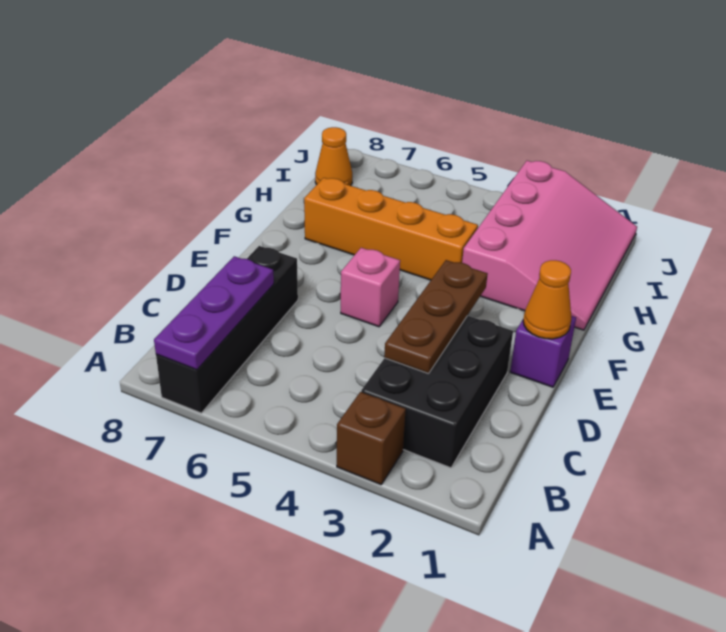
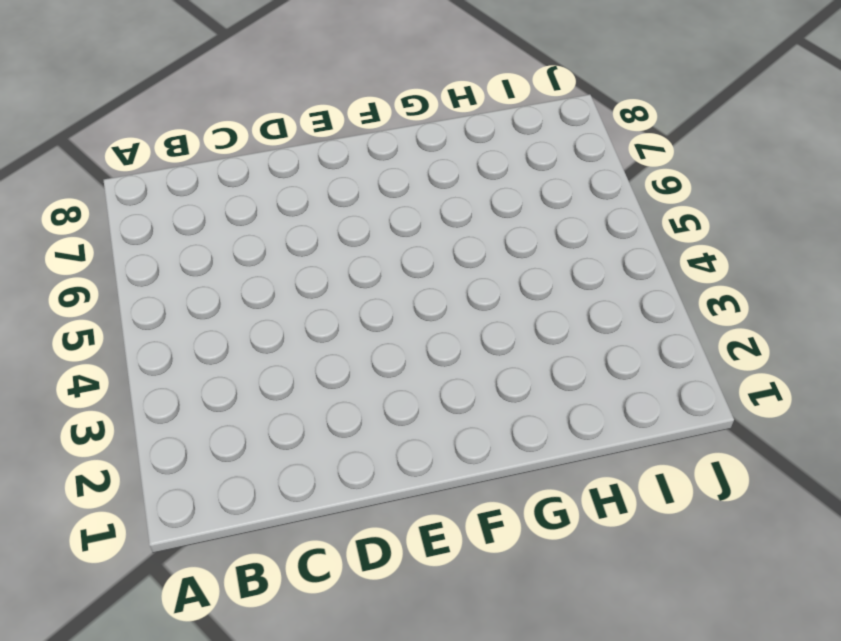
none -> brown 1x1 brick [337,392,406,485]
none -> black 1x4 brick [156,246,298,413]

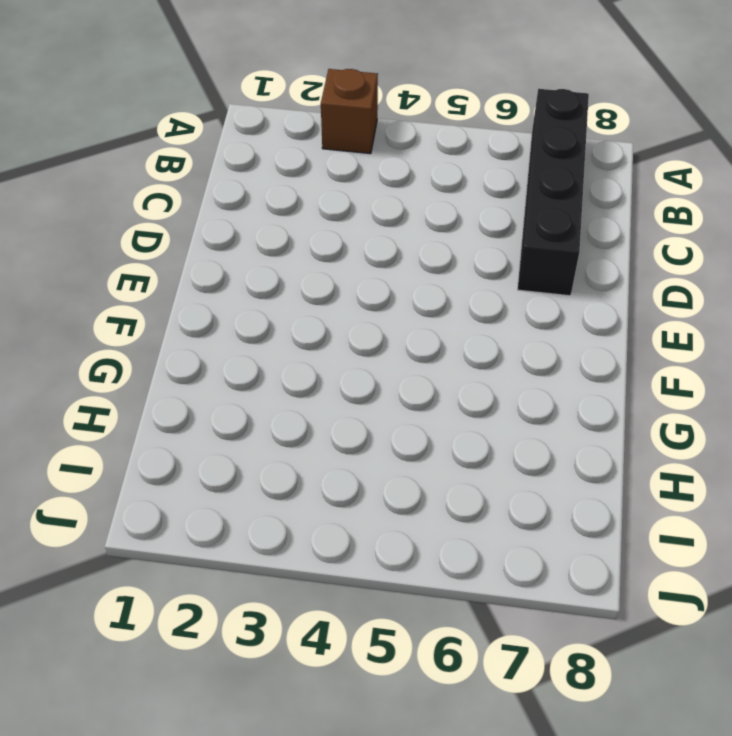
none -> black 2x3 brick [361,316,513,468]
none -> purple 1x1 brick [510,316,576,387]

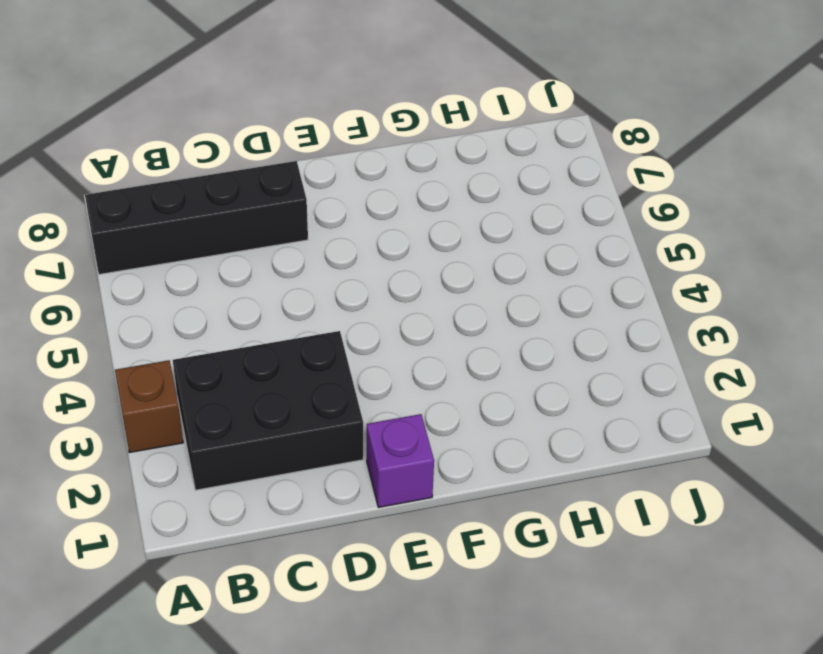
none -> pink 1x1 brick [341,248,400,327]
none -> pink 3x4 slope [462,161,637,330]

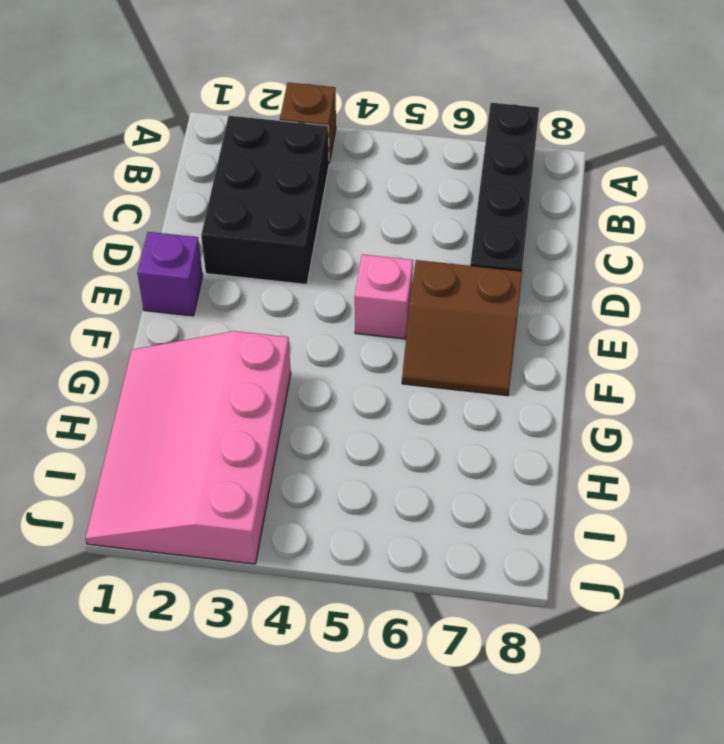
brown 2x2 slope [402,260,522,396] -> none
none -> orange 1x4 brick [304,178,478,280]
none -> orange 1x1 cone [315,127,352,186]

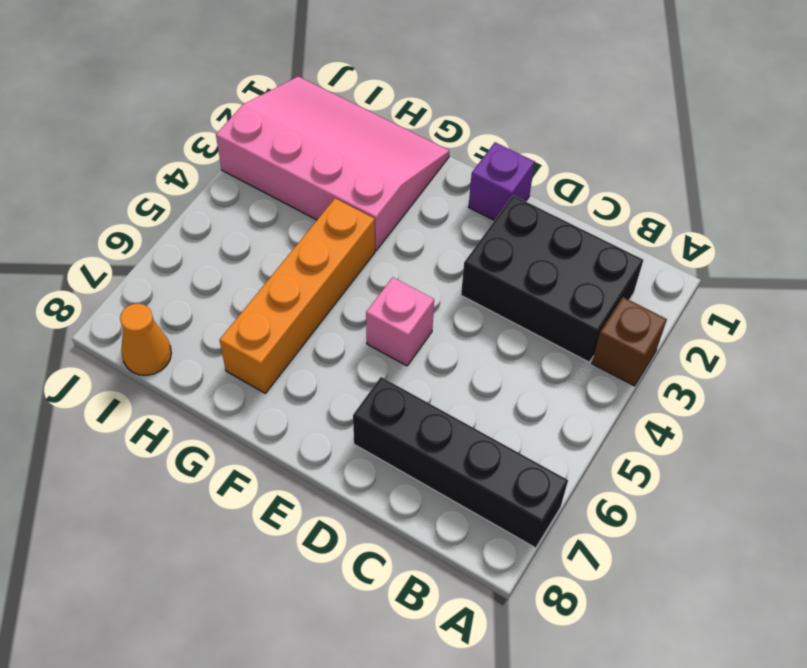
none -> purple 1x3 plate [154,256,274,370]
none -> brown 1x3 plate [384,260,488,374]

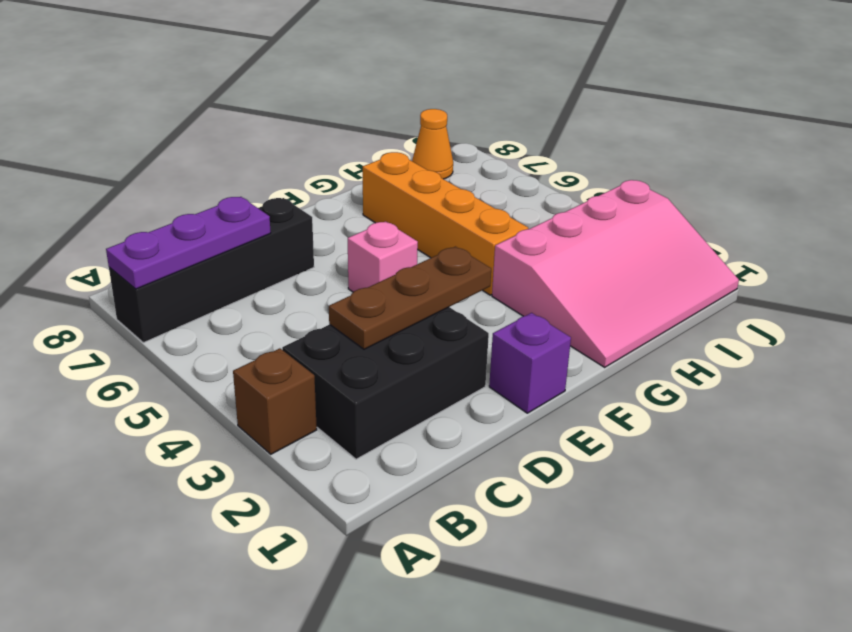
none -> orange 1x1 cone [523,260,572,339]

